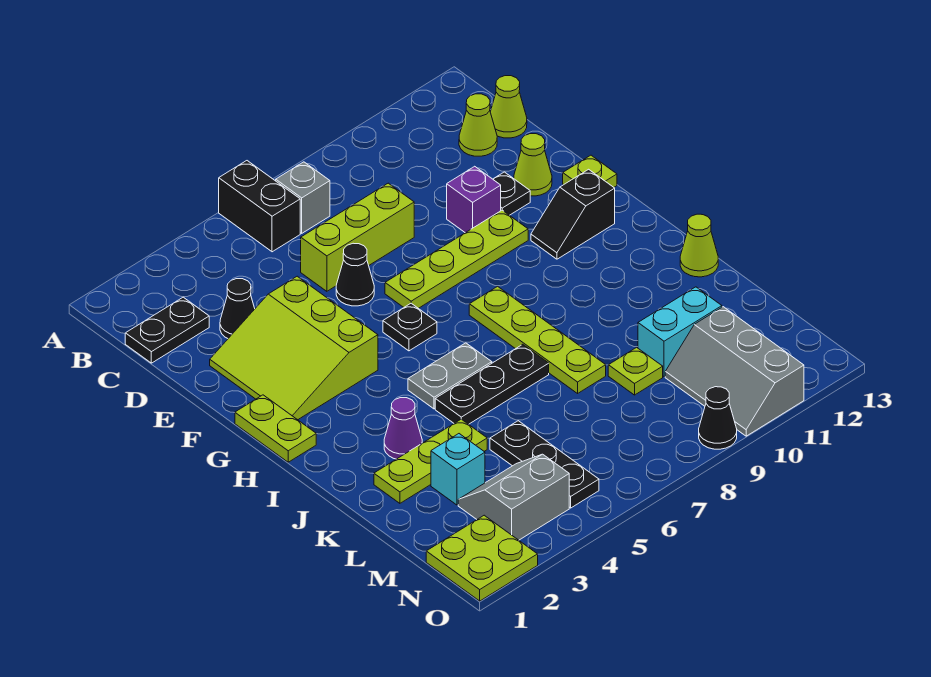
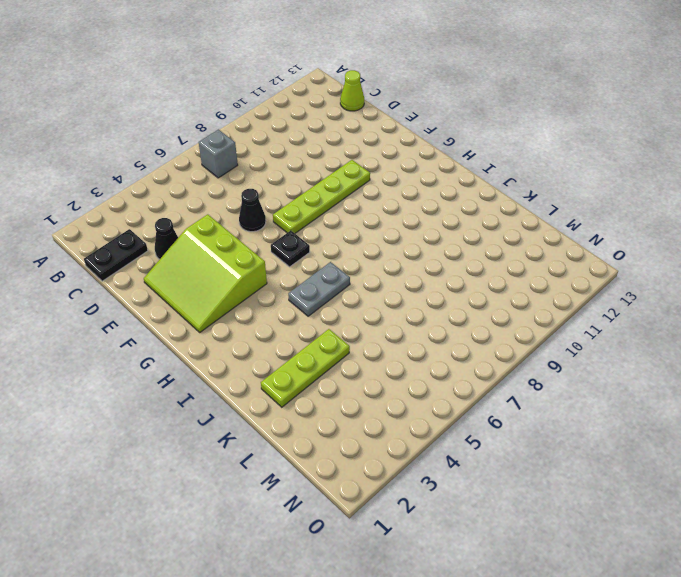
none -> black 1x2 brick [219,161,300,252]
none -> lime 1x1 cone [459,94,497,156]
none -> lime 1x3 brick [301,183,414,291]
none -> purple 1x1 brick [447,166,501,233]

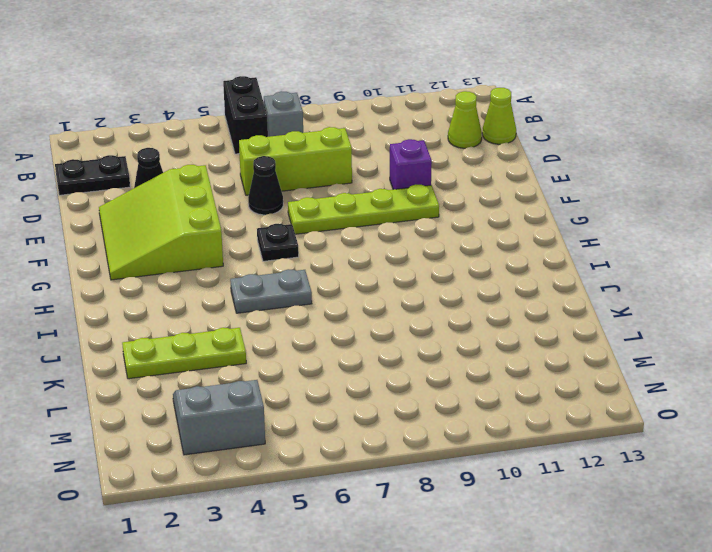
none -> black 1x1 plate [493,172,530,215]
none -> lime 1x1 cone [514,134,552,196]
none -> lime 1x1 plate [563,155,617,187]
none -> lime 1x2 plate [235,395,316,462]

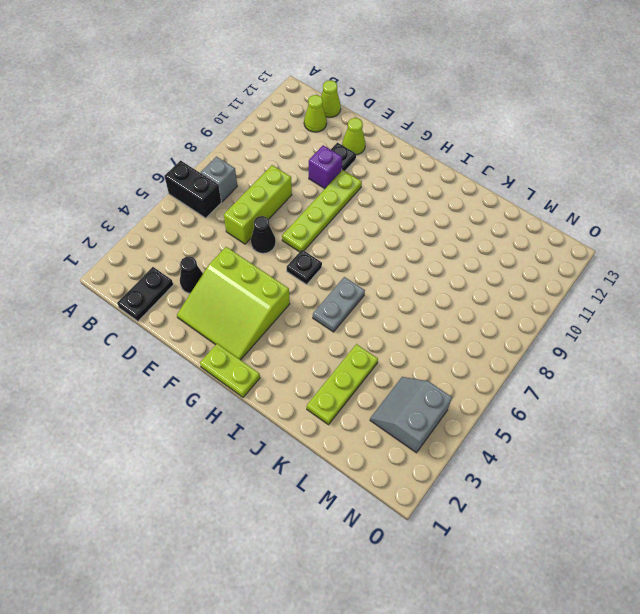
none -> lime 1x1 plate [563,155,617,187]
none -> black 1x2 slope [531,169,615,259]
none -> lime 1x4 plate [469,286,606,393]
none -> purple 1x1 cone [384,398,422,459]

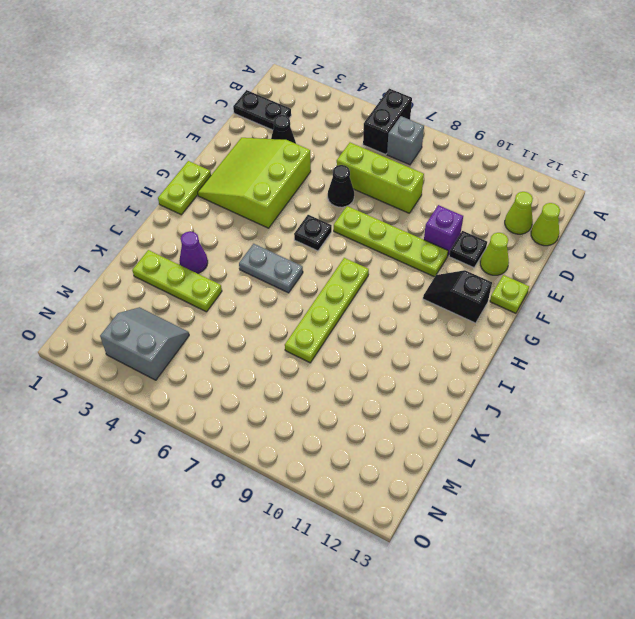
none -> black 1x3 plate [435,344,549,424]
none -> lime 1x1 cone [680,214,718,277]
none -> cyan 1x1 brick [431,434,485,505]
none -> black 1x3 plate [490,421,599,508]

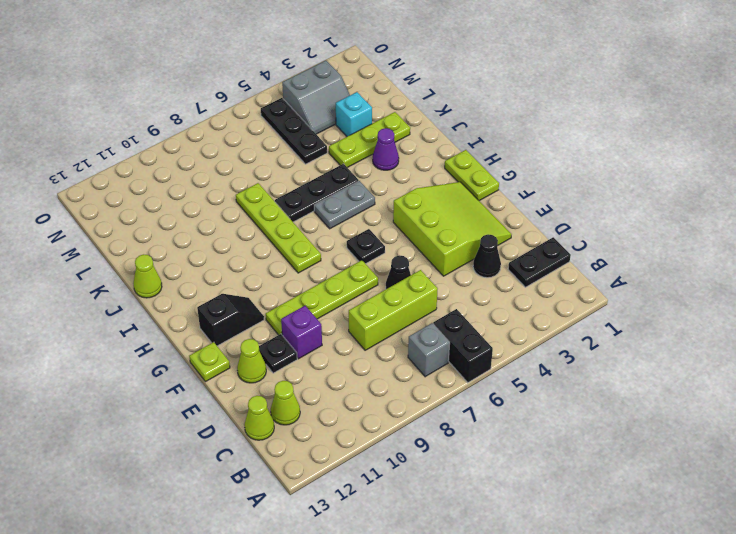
none -> lime 1x1 plate [608,347,663,395]
none -> cyan 1x2 brick [638,287,722,377]
none -> grey 2x3 slope [665,307,804,436]
none -> lime 2x2 plate [426,515,538,601]

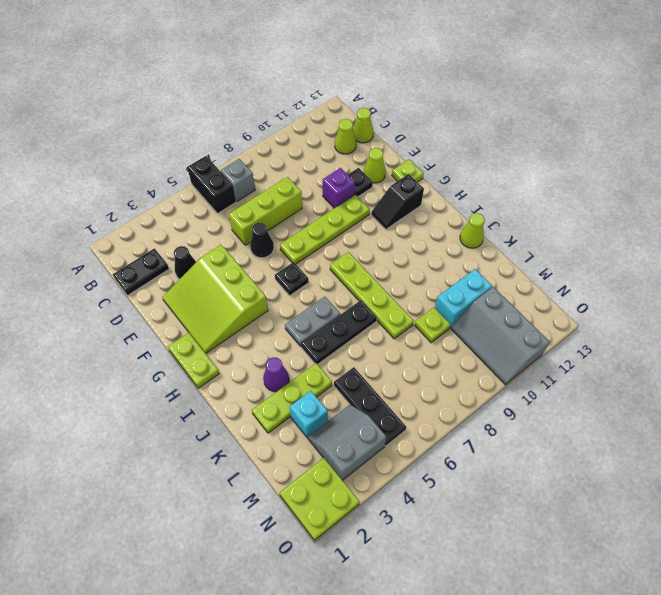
none -> black 1x1 cone [699,387,737,449]

